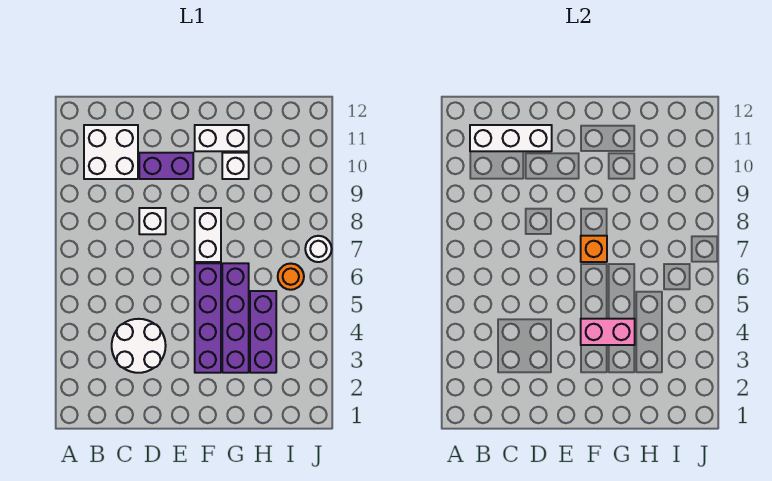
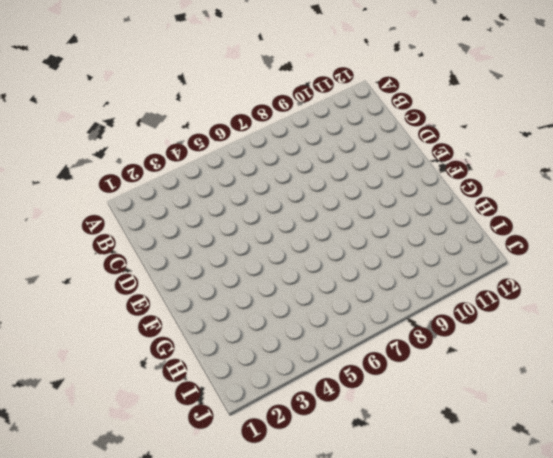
none -> white 2x2 brick [84,125,138,179]
none -> white 2x2 round brick [112,319,166,373]
none -> white 1x1 brick [139,208,166,234]

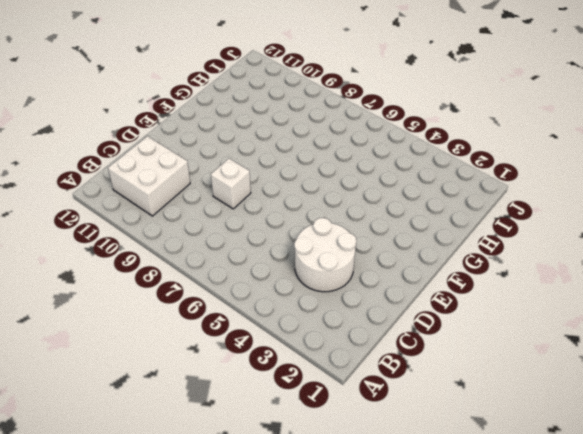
none -> purple 1x2 brick [139,153,193,179]
none -> purple 1x4 brick [195,263,221,373]
none -> white 1x2 brick [195,208,221,262]

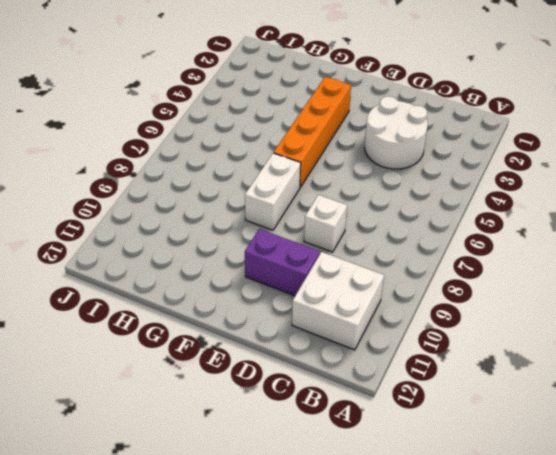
orange 1x4 brick [274,77,351,187] -> purple 1x4 brick [195,263,221,373]
none -> white 1x2 brick [195,125,249,151]
none -> purple 1x4 brick [222,263,249,373]
none -> white 1x1 brick [222,153,249,179]

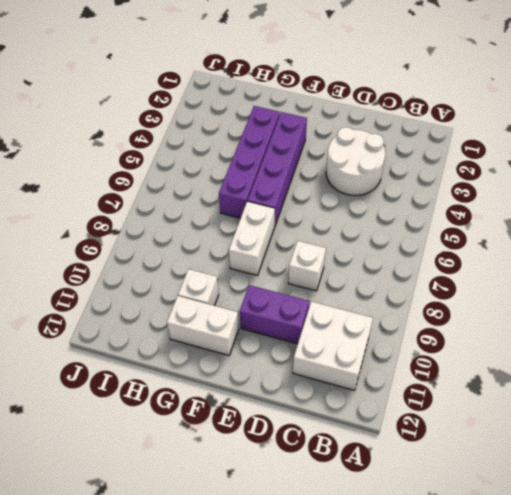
none -> purple 1x3 brick [250,291,276,373]
none -> orange 1x1 round brick [278,264,304,290]
none -> white 1x1 round brick [305,236,332,262]

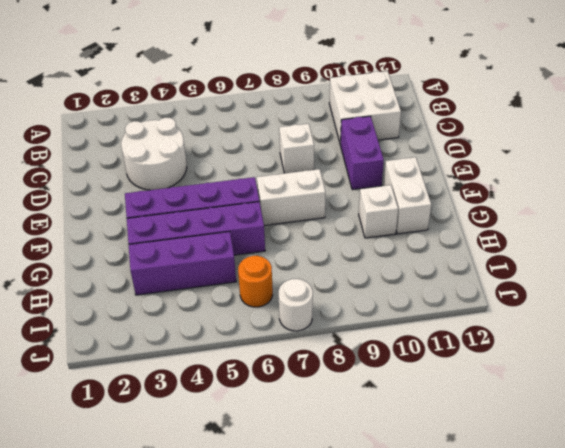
none -> white 1x3 brick [470,125,552,151]
none -> pink 1x2 brick [581,319,635,345]
none -> orange 1x1 brick [581,236,607,262]

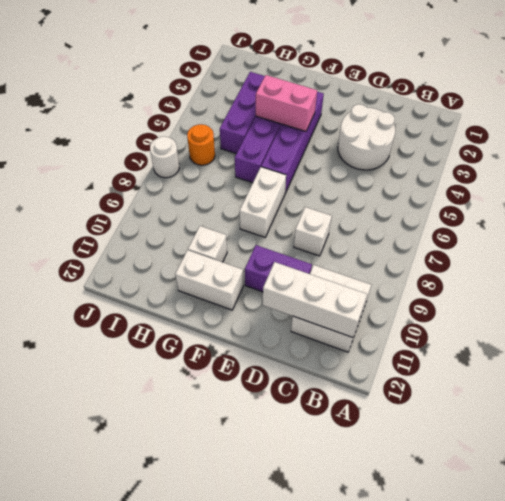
none -> orange 1x1 brick [581,236,607,262]

